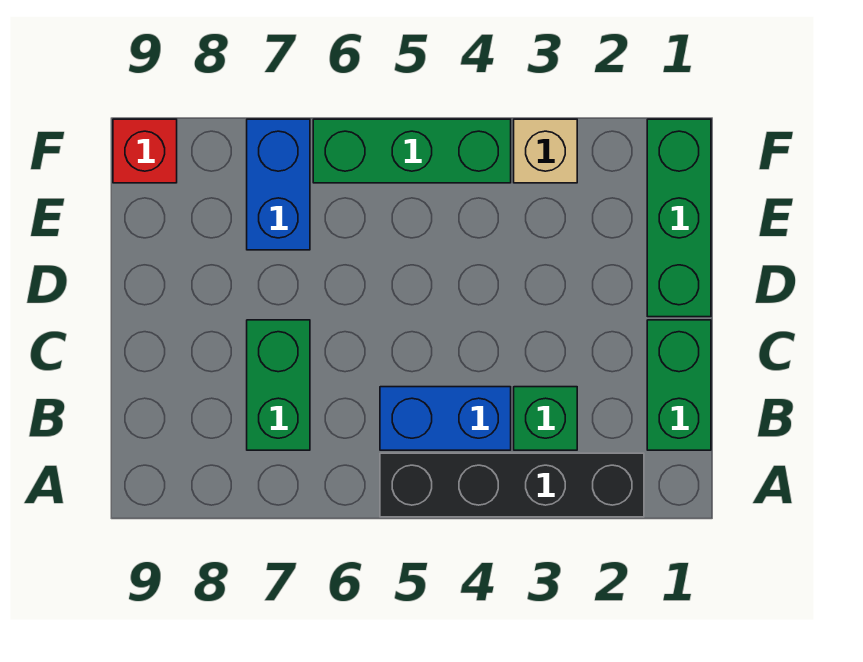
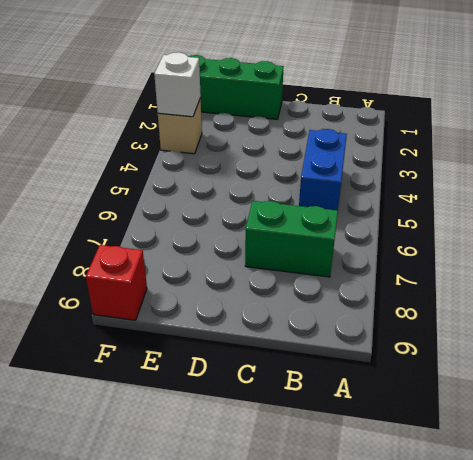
white 1x1 brick [154,52,201,117] -> none
none -> black 1x4 brick [380,453,644,517]
none -> green 1x2 brick [647,320,711,450]

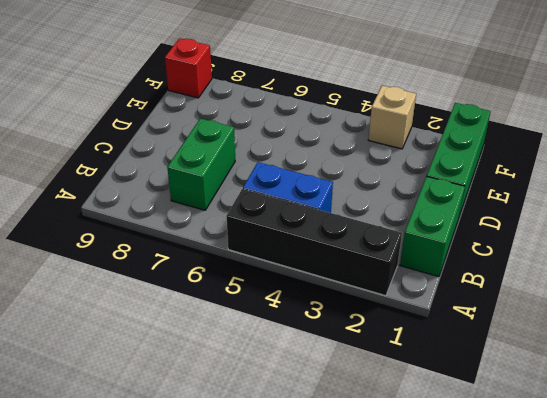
none -> green 1x1 brick [514,387,577,450]
none -> blue 1x2 brick [247,119,310,250]

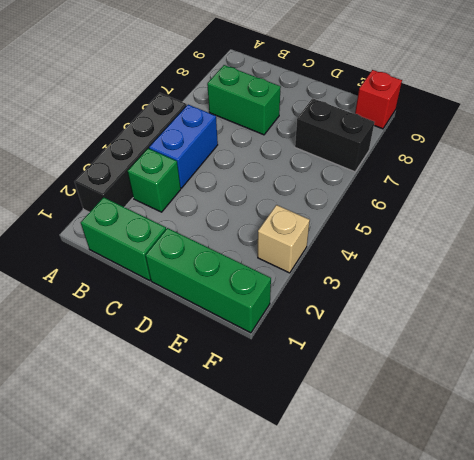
black 1x2 brick [295,98,375,172] -> blue 1x2 brick [247,119,310,250]
none -> green 1x3 brick [313,119,511,183]

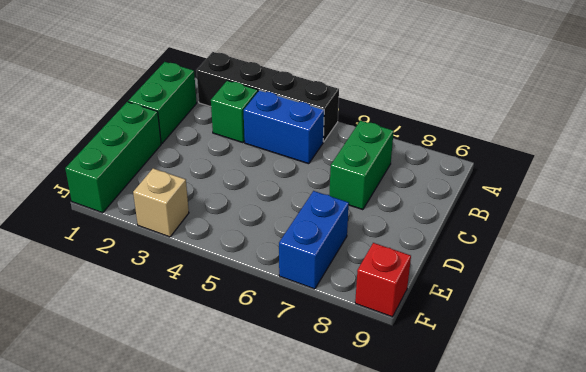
none -> green 1x3 brick [313,119,511,183]

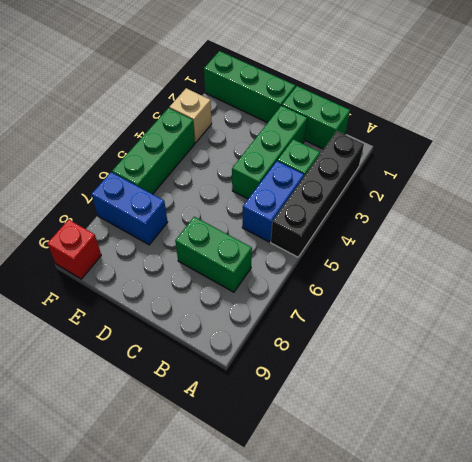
green 1x3 brick [232,106,307,199] -> none

